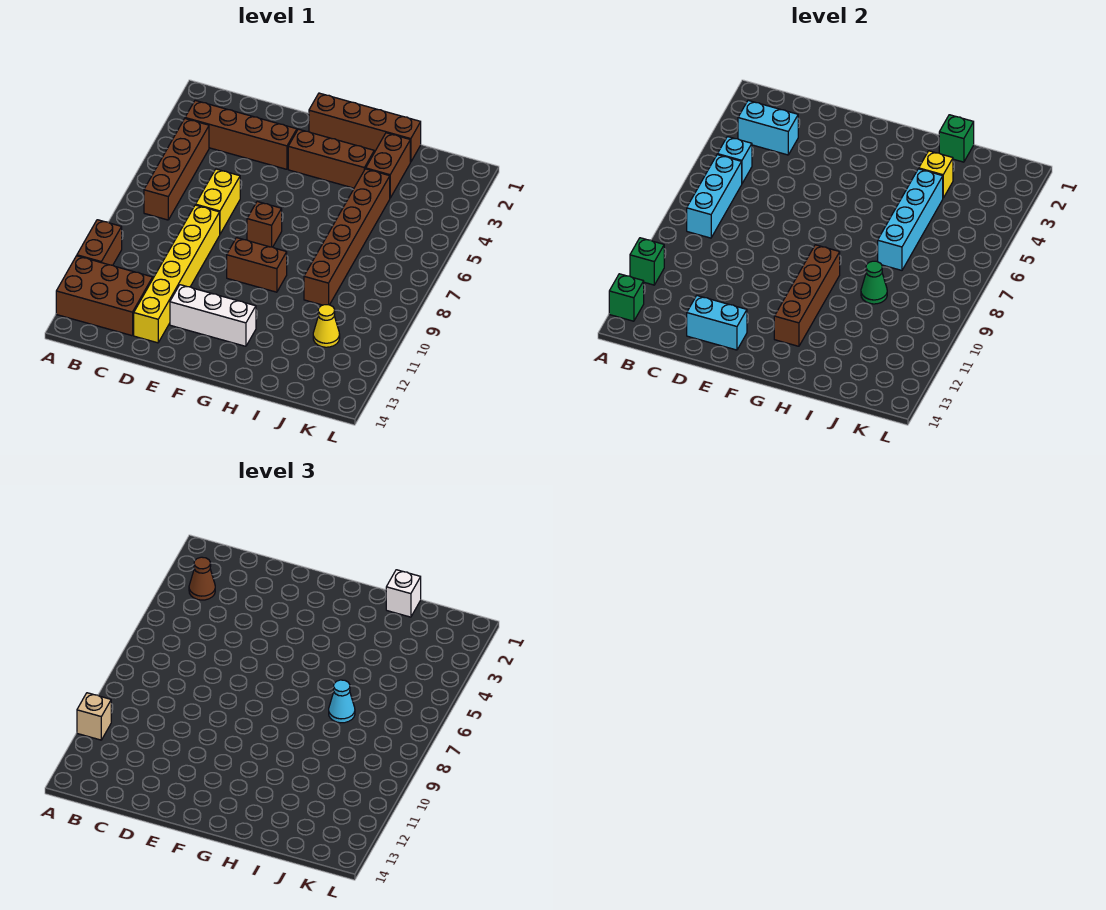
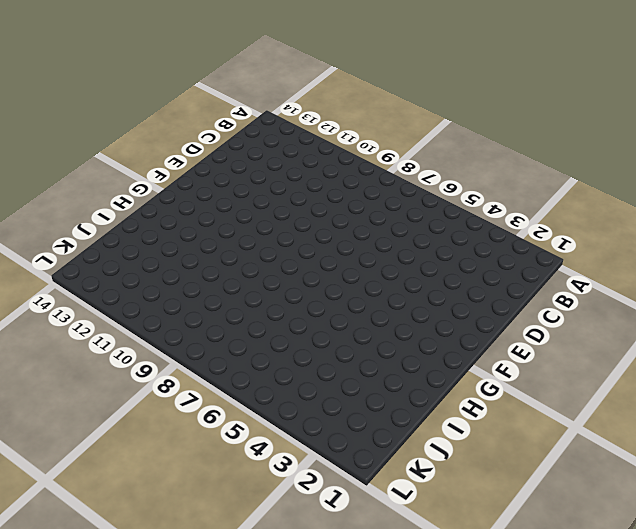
none -> brown 1x2 brick [77,220,122,265]
none -> brown 2x3 brick [56,256,153,336]
none -> brown 1x4 brick [185,100,297,169]

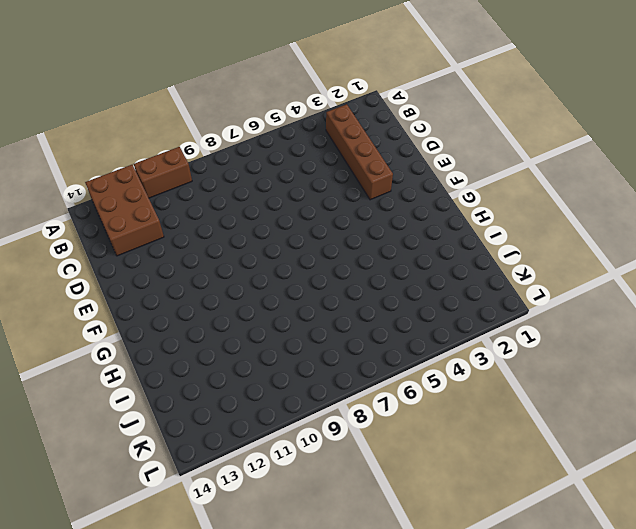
none -> brown 1x4 brick [144,119,209,220]
none -> yellow 1x2 brick [196,169,240,234]
none -> yellow 1x6 brick [134,205,220,343]

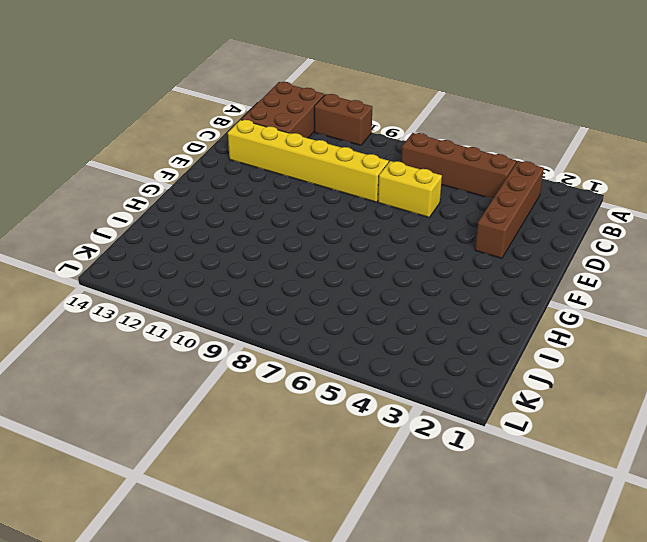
none -> white 1x3 brick [170,285,256,346]
none -> brown 1x4 brick [309,93,421,162]
none -> brown 1x3 brick [288,129,374,188]

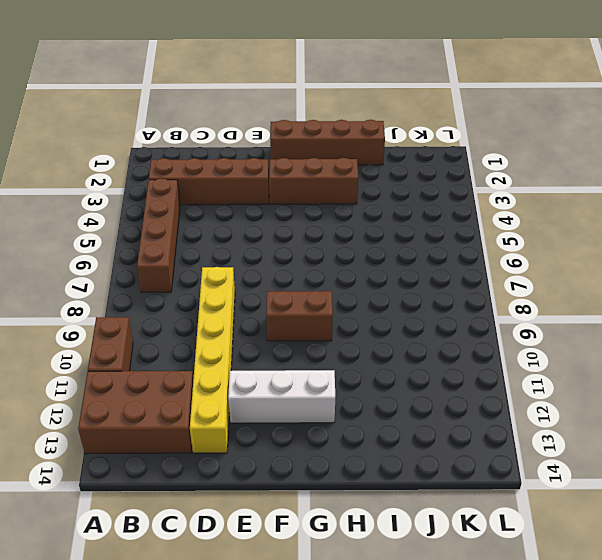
none -> yellow 1x2 brick [196,169,240,234]
none -> brown 1x1 brick [247,202,282,247]
none -> brown 1x2 brick [366,133,410,198]

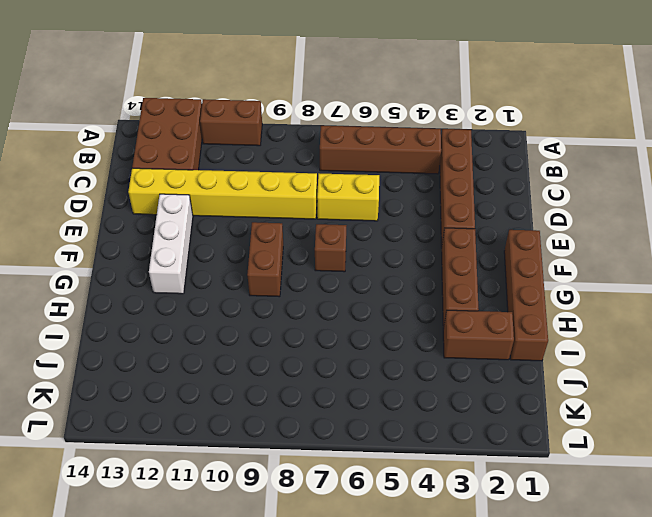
none -> brown 1x6 brick [304,169,390,305]
none -> yellow 1x1 cone [313,305,340,347]
none -> green 1x1 brick [630,238,664,285]

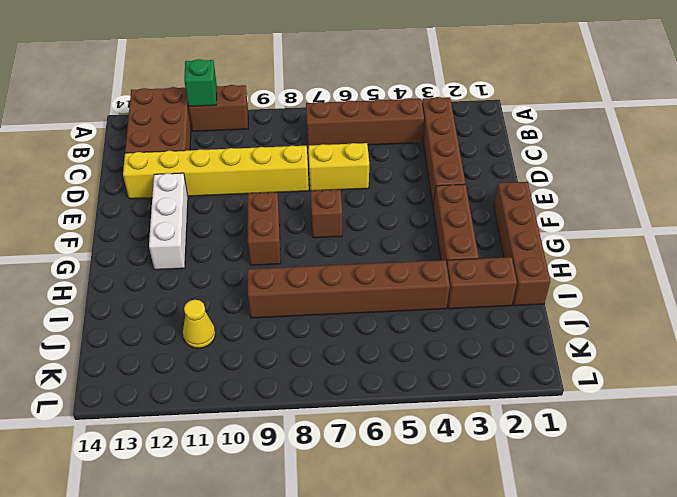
none -> green 1x1 brick [609,274,644,321]
none -> cyan 1x2 brick [738,100,798,155]
none -> cyan 1x1 brick [717,137,752,183]

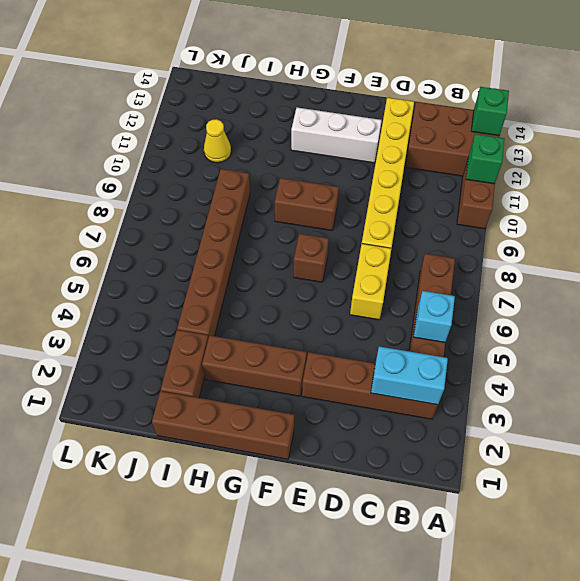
none -> cyan 1x3 brick [687,155,742,238]
none -> cyan 1x2 brick [687,296,747,350]
none -> brown 1x4 brick [774,245,840,346]

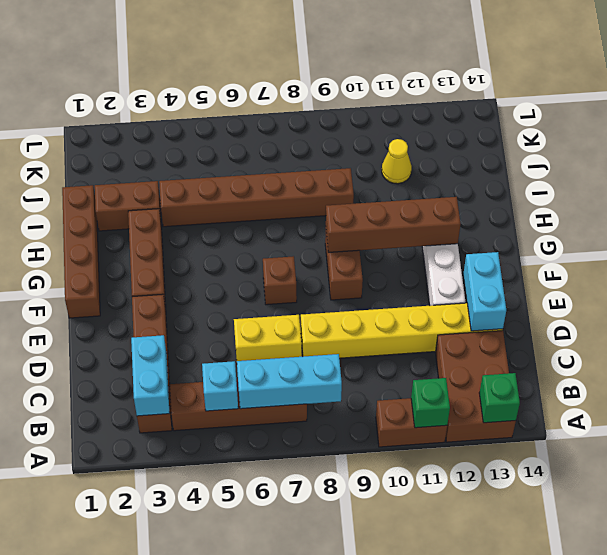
none -> green 1x1 brick [939,115,974,162]
none -> yellow 1x1 brick [919,151,953,198]
none -> cyan 1x4 brick [878,169,943,270]

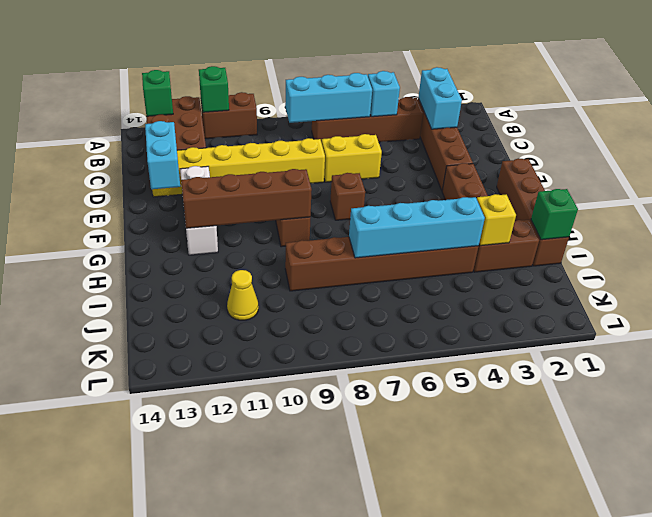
none -> green 1x1 cone [861,261,887,304]
none -> tan 1x1 brick [77,693,111,740]
none -> brown 1x1 cone [189,557,215,600]

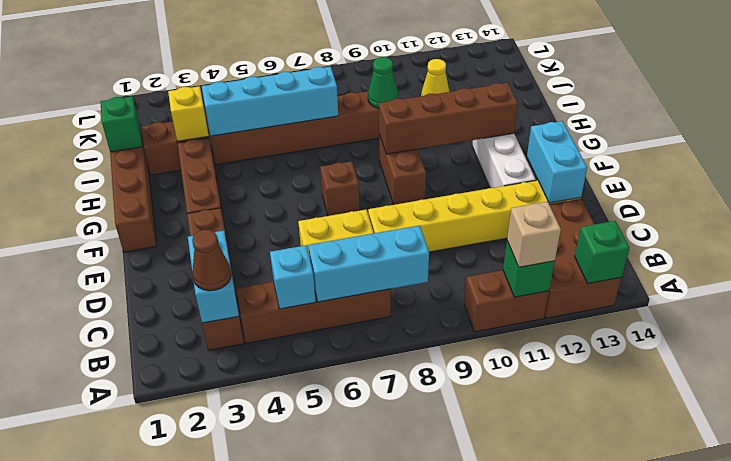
none -> white 1x1 brick [386,570,421,617]
none -> cyan 1x1 cone [329,680,355,723]

